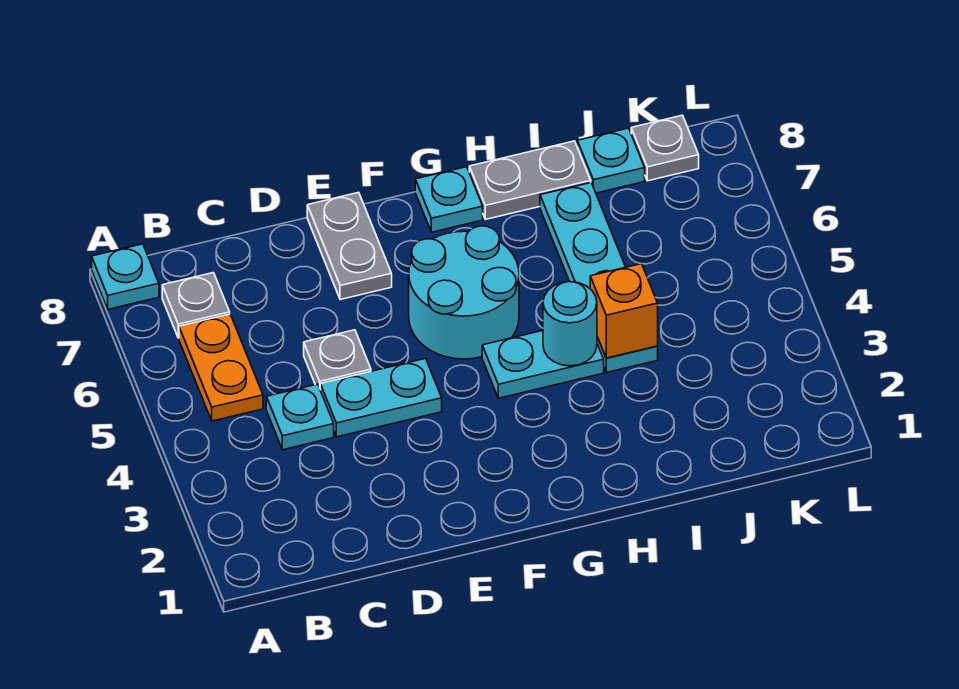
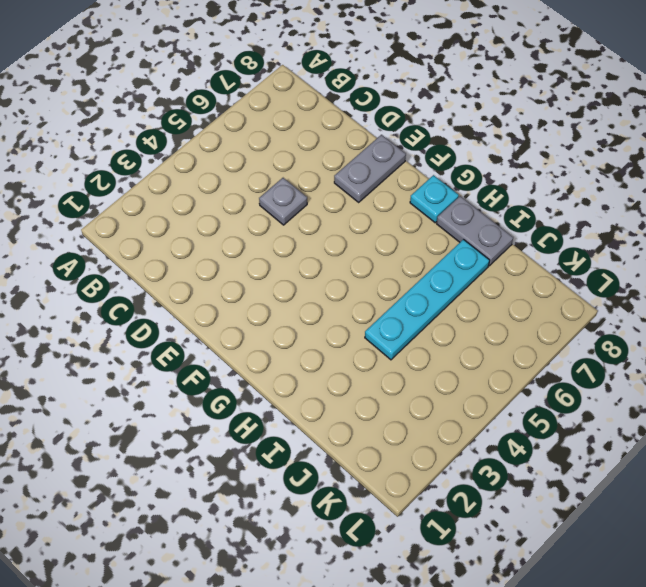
none -> cyan 1x1 plate [92,244,159,309]
none -> orange 1x2 plate [179,314,263,421]
none -> grey 1x1 plate [162,273,230,338]

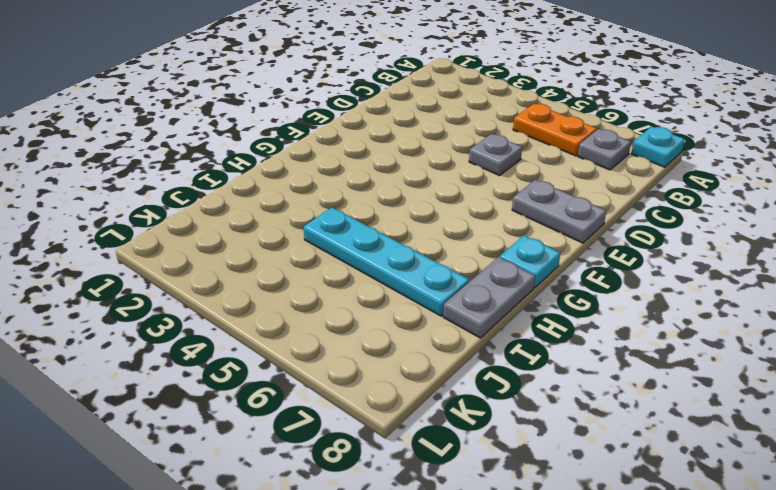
none -> cyan 1x1 plate [266,384,334,450]
none -> cyan 1x2 plate [320,358,442,437]
none -> cyan 2x2 round brick [409,226,519,359]

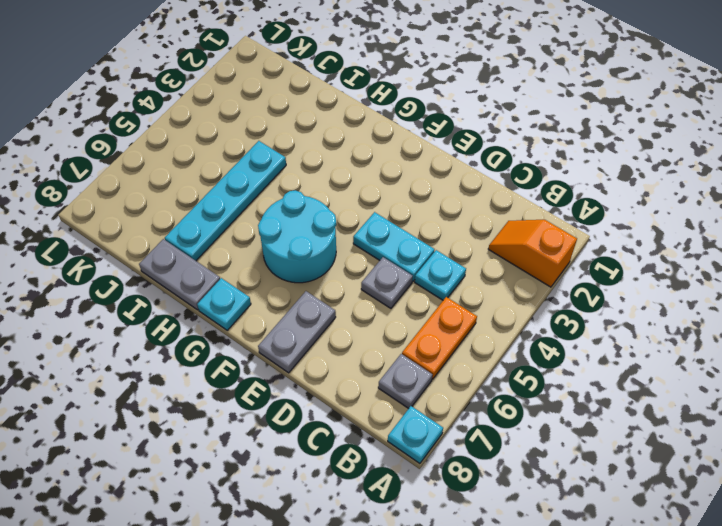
orange 1x2 slope [488,220,577,287] -> none
none -> cyan 1x2 plate [482,331,604,398]
none -> cyan 1x1 plate [577,128,645,193]
none -> grey 1x1 plate [631,115,699,181]

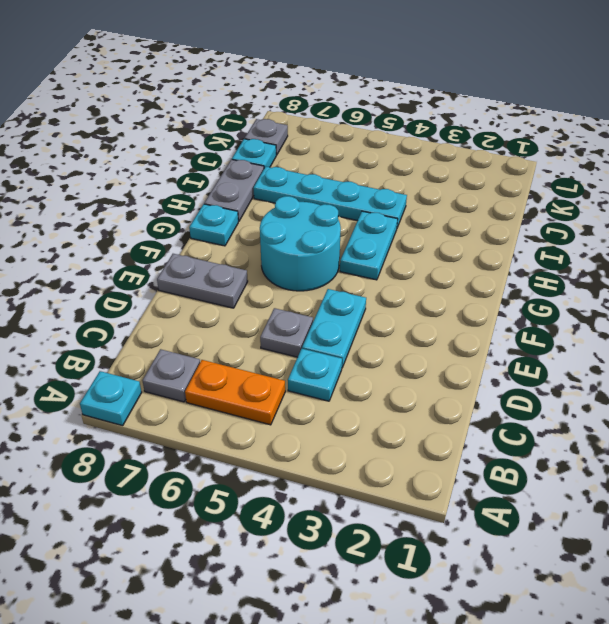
none -> cyan 1x1 round brick [543,282,597,366]
none -> orange 1x1 brick [590,264,658,358]

